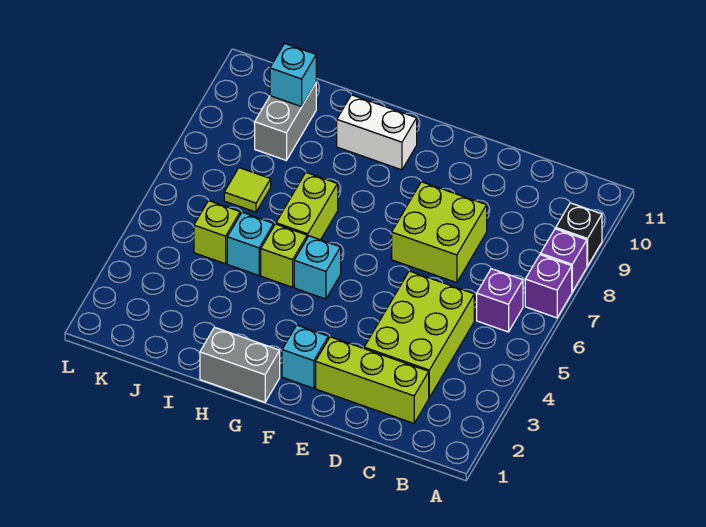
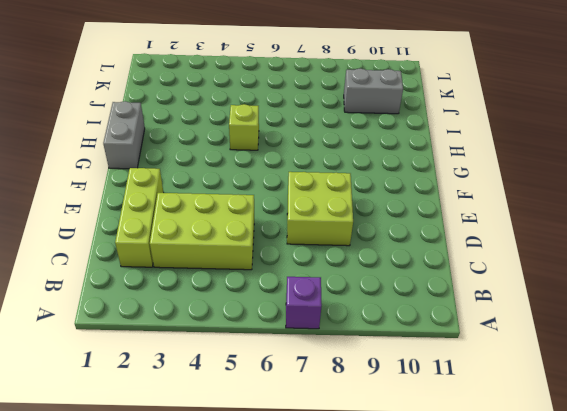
none -> purple 1x1 brick [541,229,587,292]
none -> black 1x1 brick [556,203,602,266]
none -> purple 1x1 brick [477,269,523,332]

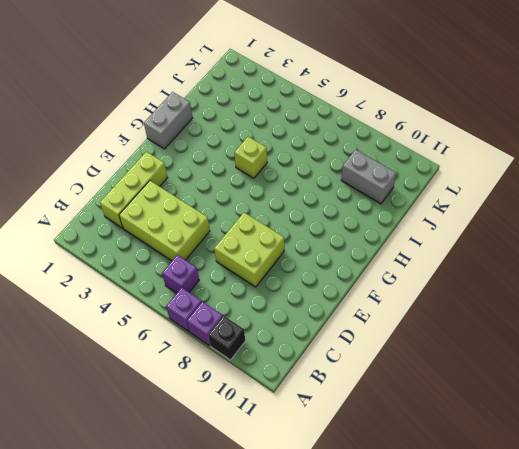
none -> cyan 1x1 brick [282,325,328,388]
none -> cyan 1x1 brick [294,236,341,299]
none -> white 1x2 brick [337,95,417,170]

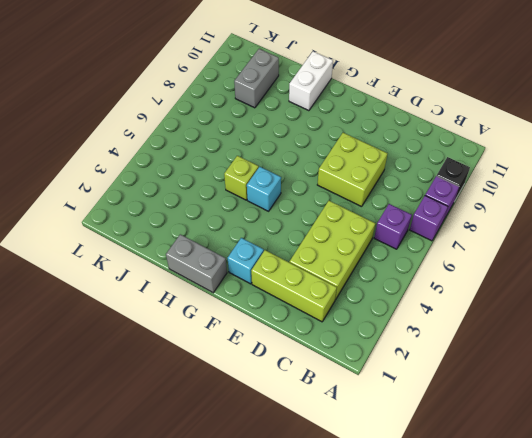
white 1x2 brick [289,51,333,111] -> white 1x2 brick turned to [337,95,417,170]
none -> lime 1x2 brick [276,173,338,240]
none -> cyan 1x1 brick [227,212,274,275]
none -> lime 1x1 brick [194,201,240,264]

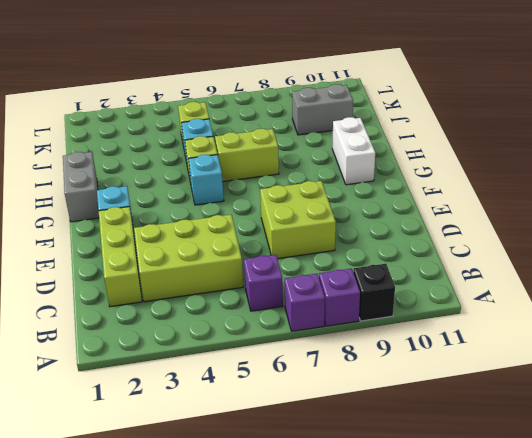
none -> lime 1x1 tile [224,168,271,212]
none -> cyan 1x1 brick [270,43,316,107]

